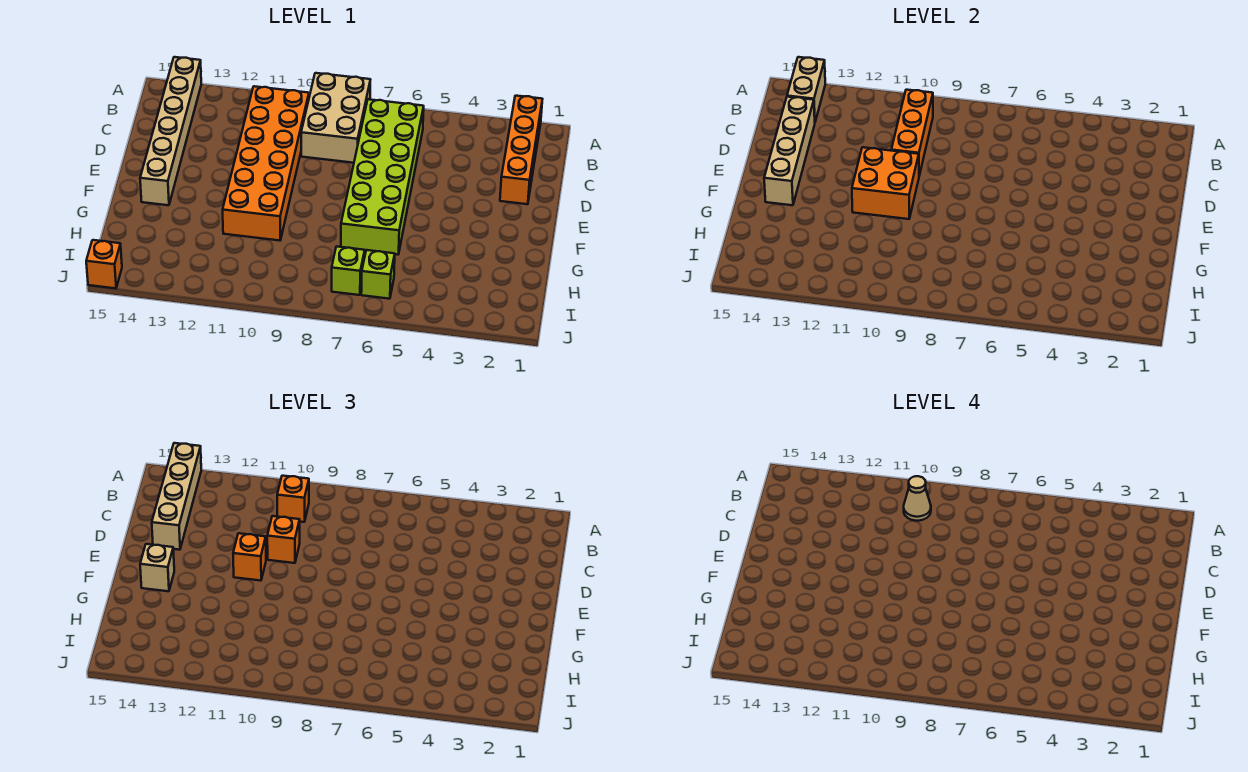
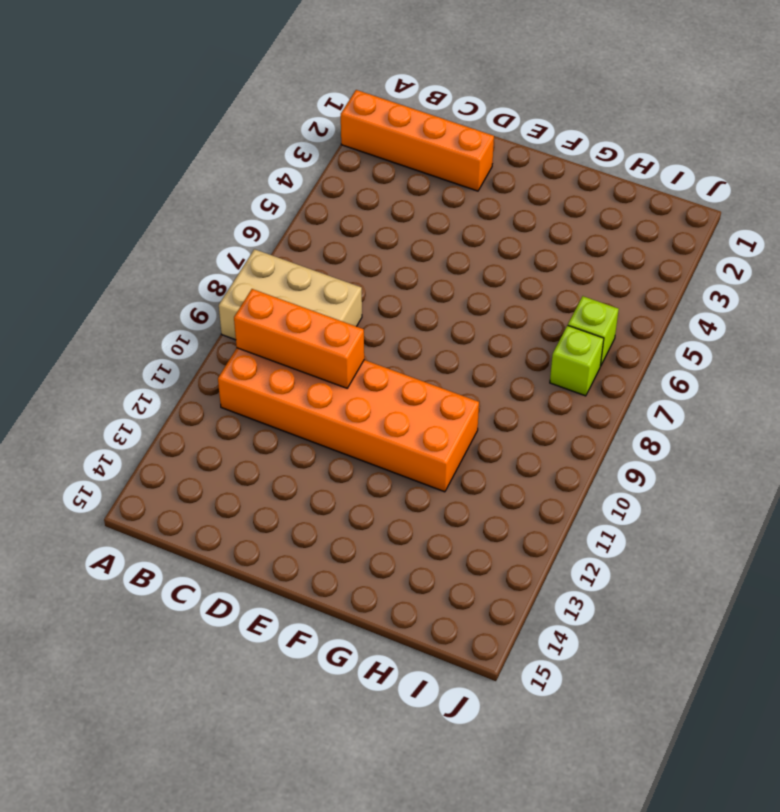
none -> tan 1x6 brick [140,57,201,205]
none -> lime 2x6 brick [341,99,424,255]
none -> orange 1x1 brick [86,240,122,288]

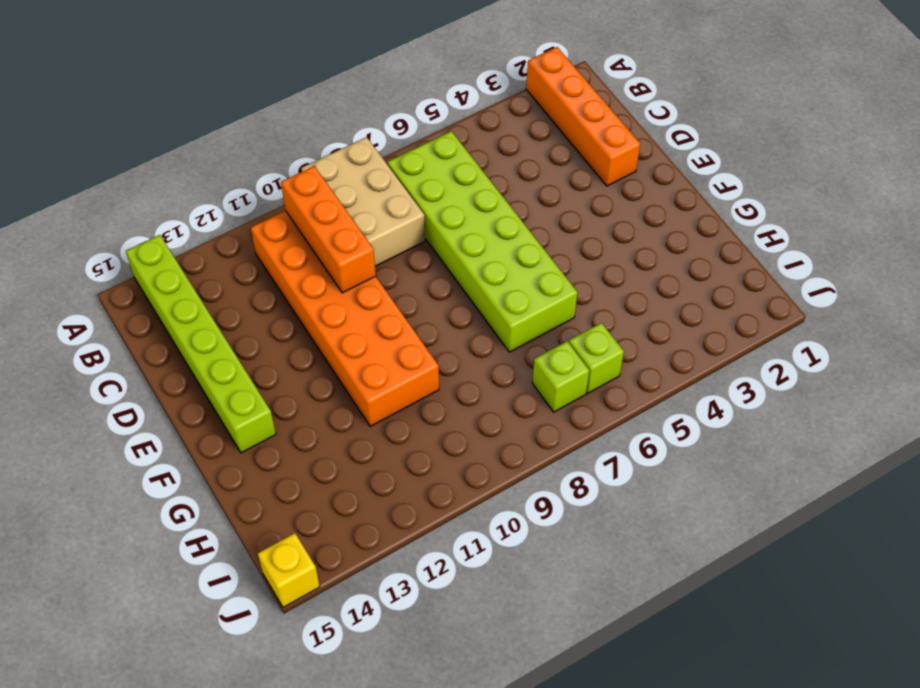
lime 1x6 brick [126,235,276,453] -> tan 1x6 brick [140,57,201,205]
yellow 1x1 brick [258,533,320,607] -> orange 1x1 brick [86,240,122,288]
none -> tan 1x2 brick [787,57,825,121]
none -> tan 1x4 brick [764,97,815,205]
none -> orange 2x2 brick [852,147,919,219]

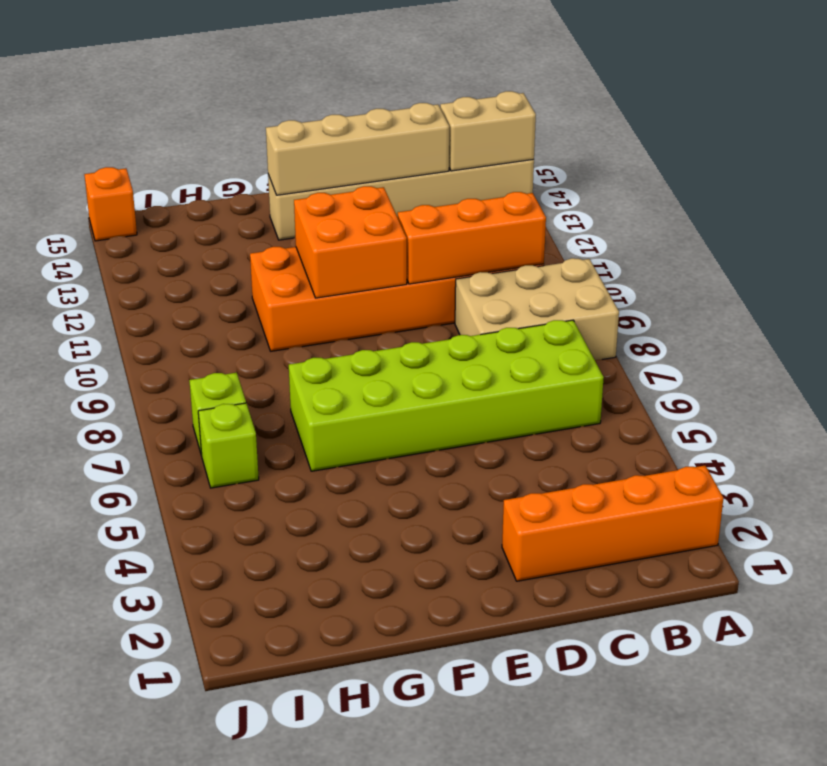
none -> tan 1x4 brick [152,443,201,550]
none -> orange 1x1 brick [277,476,309,522]
none -> orange 1x1 brick [267,516,300,563]

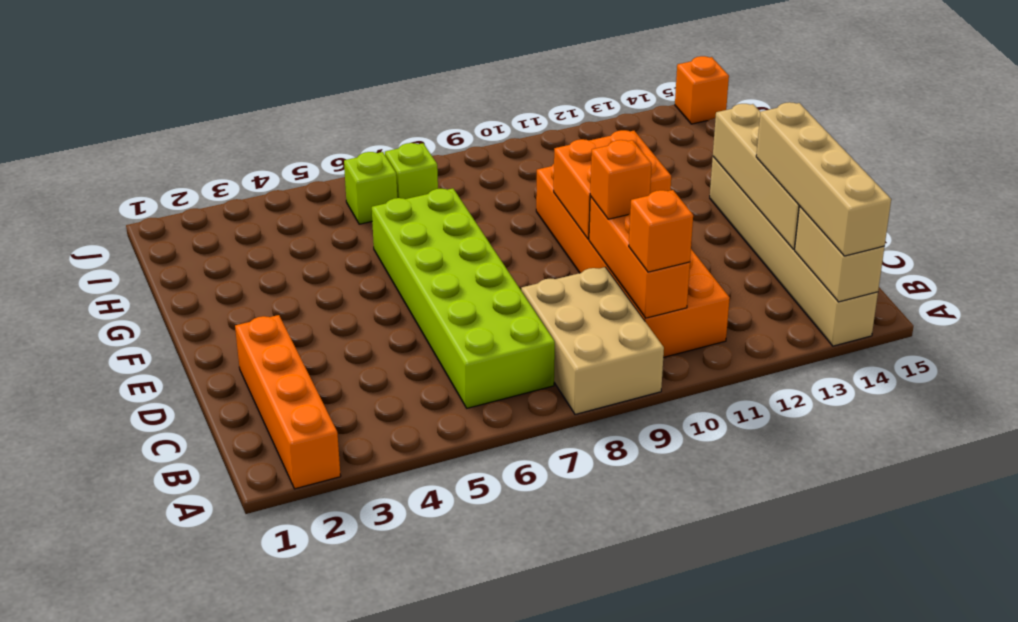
none -> orange 1x1 brick [233,533,266,581]
none -> tan 1x1 brick [140,544,174,591]
none -> tan 1x1 cone [904,476,931,521]

